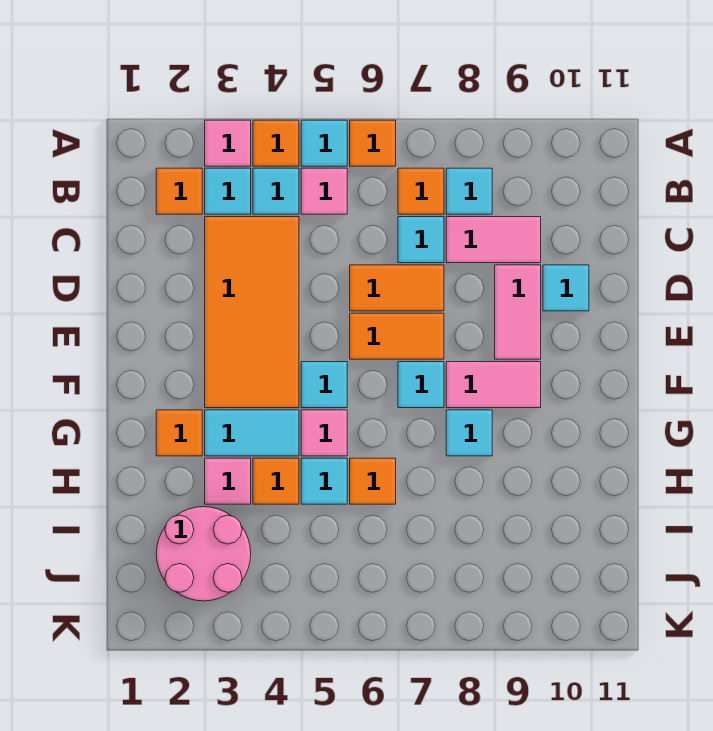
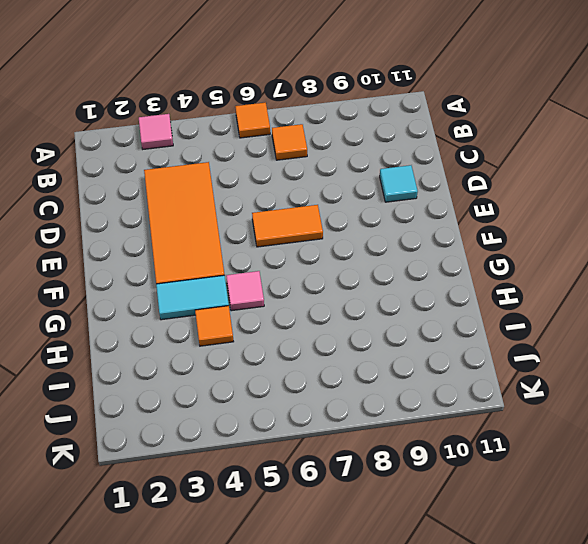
none -> orange 1x1 tile [253,120,299,166]
none -> cyan 1x1 tile [301,120,347,166]
none -> orange 1x1 tile [156,168,202,214]

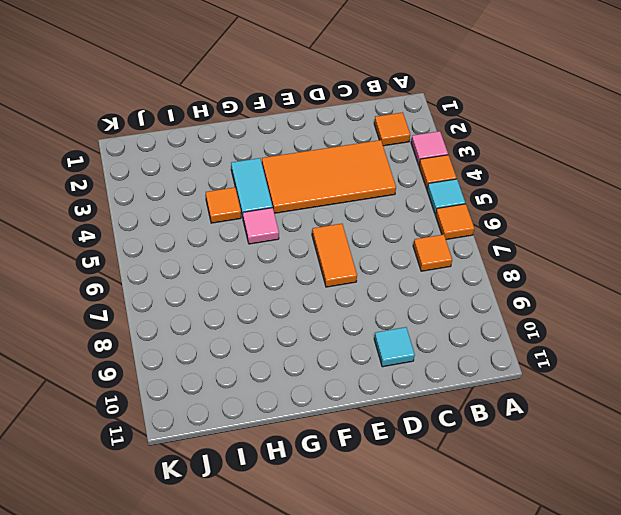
none -> cyan 1x1 tile [205,168,251,214]
none -> cyan 1x1 tile [253,168,299,214]
none -> pink 1x1 tile [301,168,347,214]

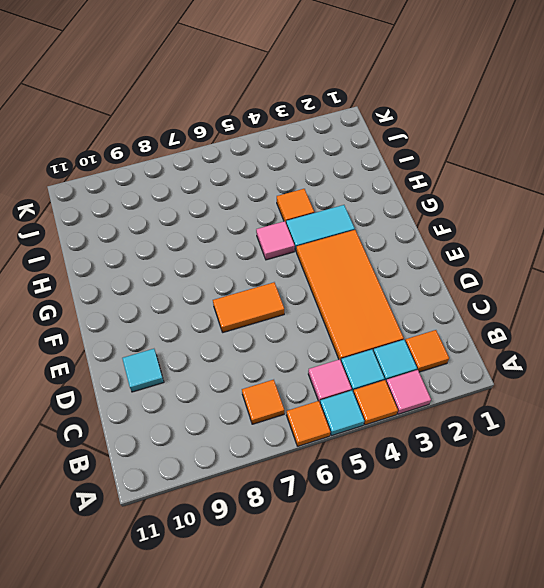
none -> cyan 1x1 tile [446,168,492,214]
none -> cyan 1x1 tile [398,217,444,263]
none -> pink 1x2 tile [446,217,541,263]

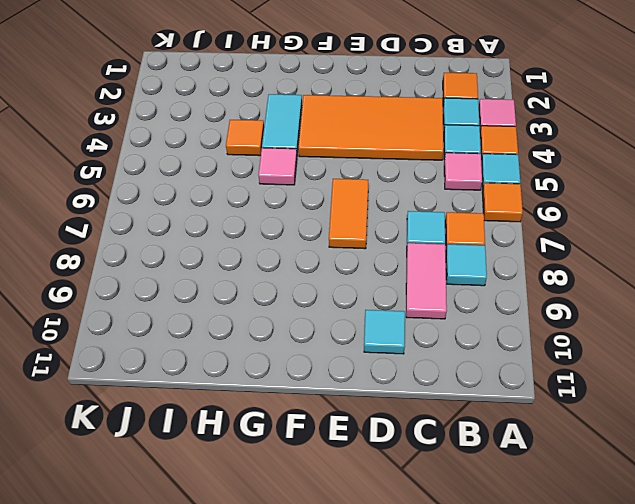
none -> orange 1x2 tile [350,265,444,311]
none -> pink 1x2 tile [495,265,541,359]
none -> cyan 1x1 tile [301,362,347,408]

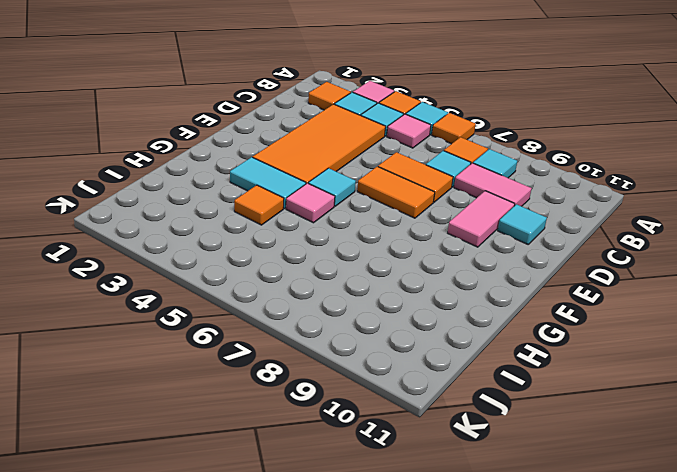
none -> cyan 1x1 tile [398,362,444,408]
none -> pink 1x2 tile [446,362,541,408]
none -> orange 1x1 tile [156,410,202,456]

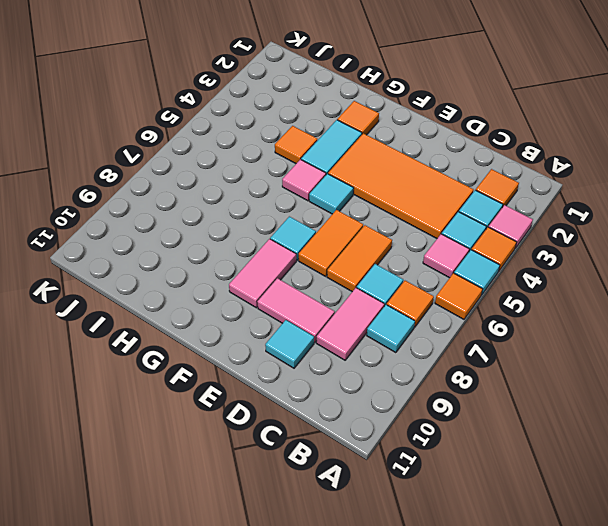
none -> cyan 1x1 tile [446,410,492,456]
none -> pink 1x1 tile [205,458,251,504]
none -> cyan 1x1 tile [301,458,347,504]

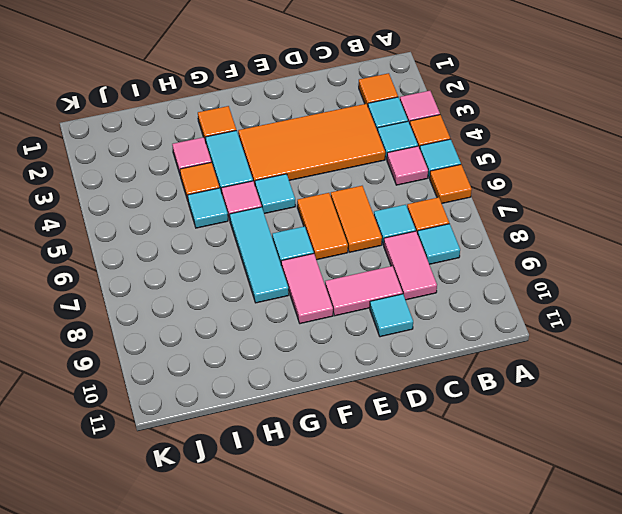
cyan 1x3 tile [230,207,289,303] -> cyan 1x1 tile [446,410,492,456]
none -> orange 1x1 tile [350,458,396,504]
none -> pink 2x2 round brick [156,507,251,601]

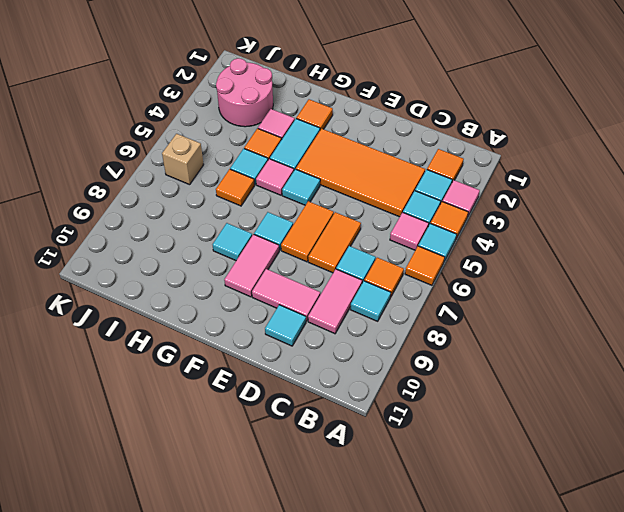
tan 1x1 brick [162,134,204,185] -> none

